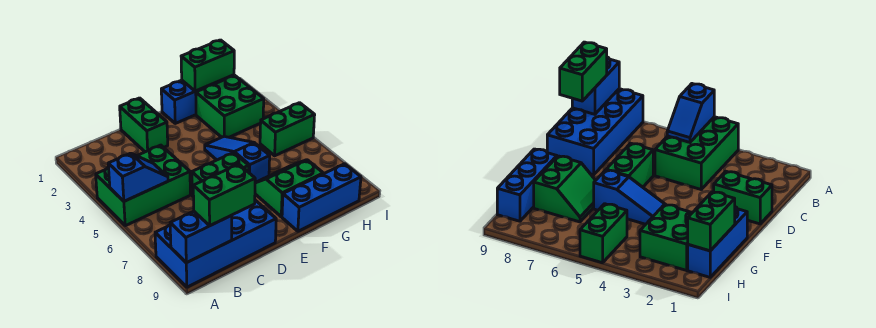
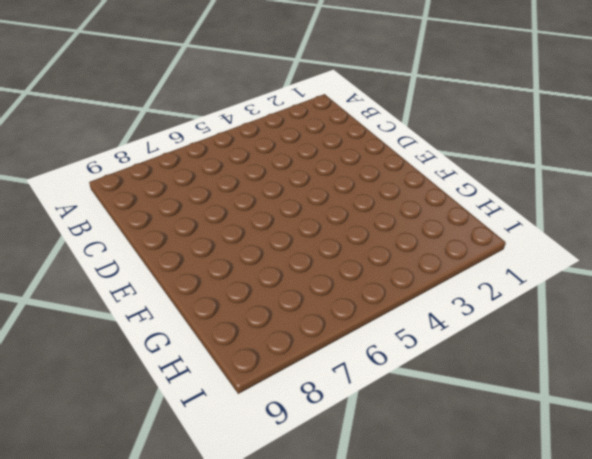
none -> green 2x3 brick [96,145,190,226]
none -> blue 2x4 brick [155,200,276,287]
none -> green 1x2 brick [120,98,168,152]

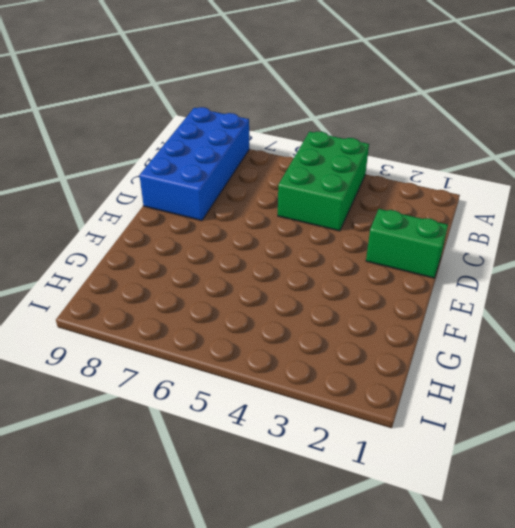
none -> green 1x2 brick [192,153,249,197]
none -> blue 1x3 brick [161,75,234,123]
none -> blue 1x3 slope [205,136,270,182]

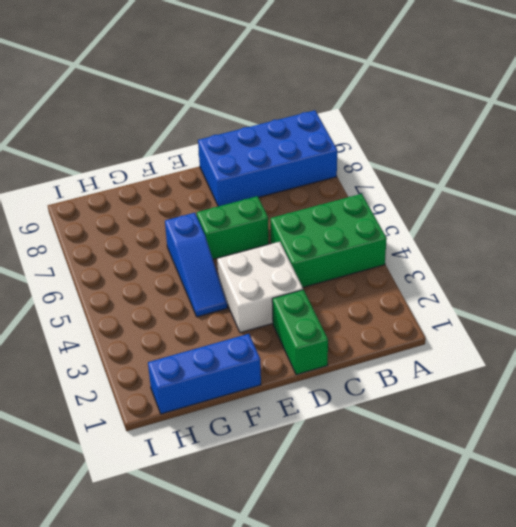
white 2x2 brick [217,242,303,333] -> none
none -> green 2x2 slope [255,160,323,217]
none -> blue 1x3 brick [282,164,361,231]
none -> green 2x2 brick [196,76,264,137]

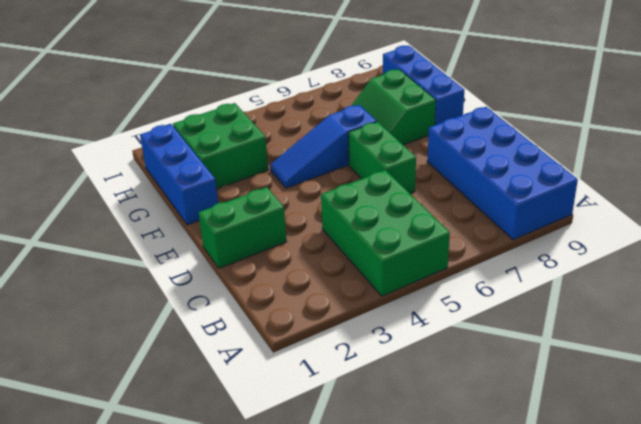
none -> green 1x2 brick [260,103,315,156]
none -> blue 1x2 slope [108,153,168,201]
none -> blue 1x2 brick [170,211,232,263]

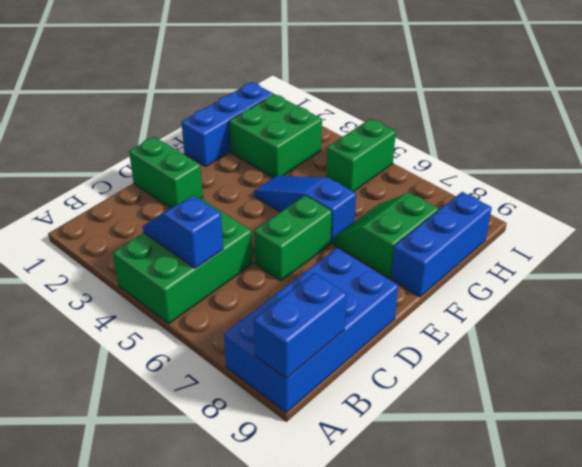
blue 1x2 slope [143,196,223,268] -> blue 1x2 slope turned to [108,153,168,201]
none -> green 1x2 brick [181,40,234,91]
none -> green 1x2 brick [193,164,255,226]

